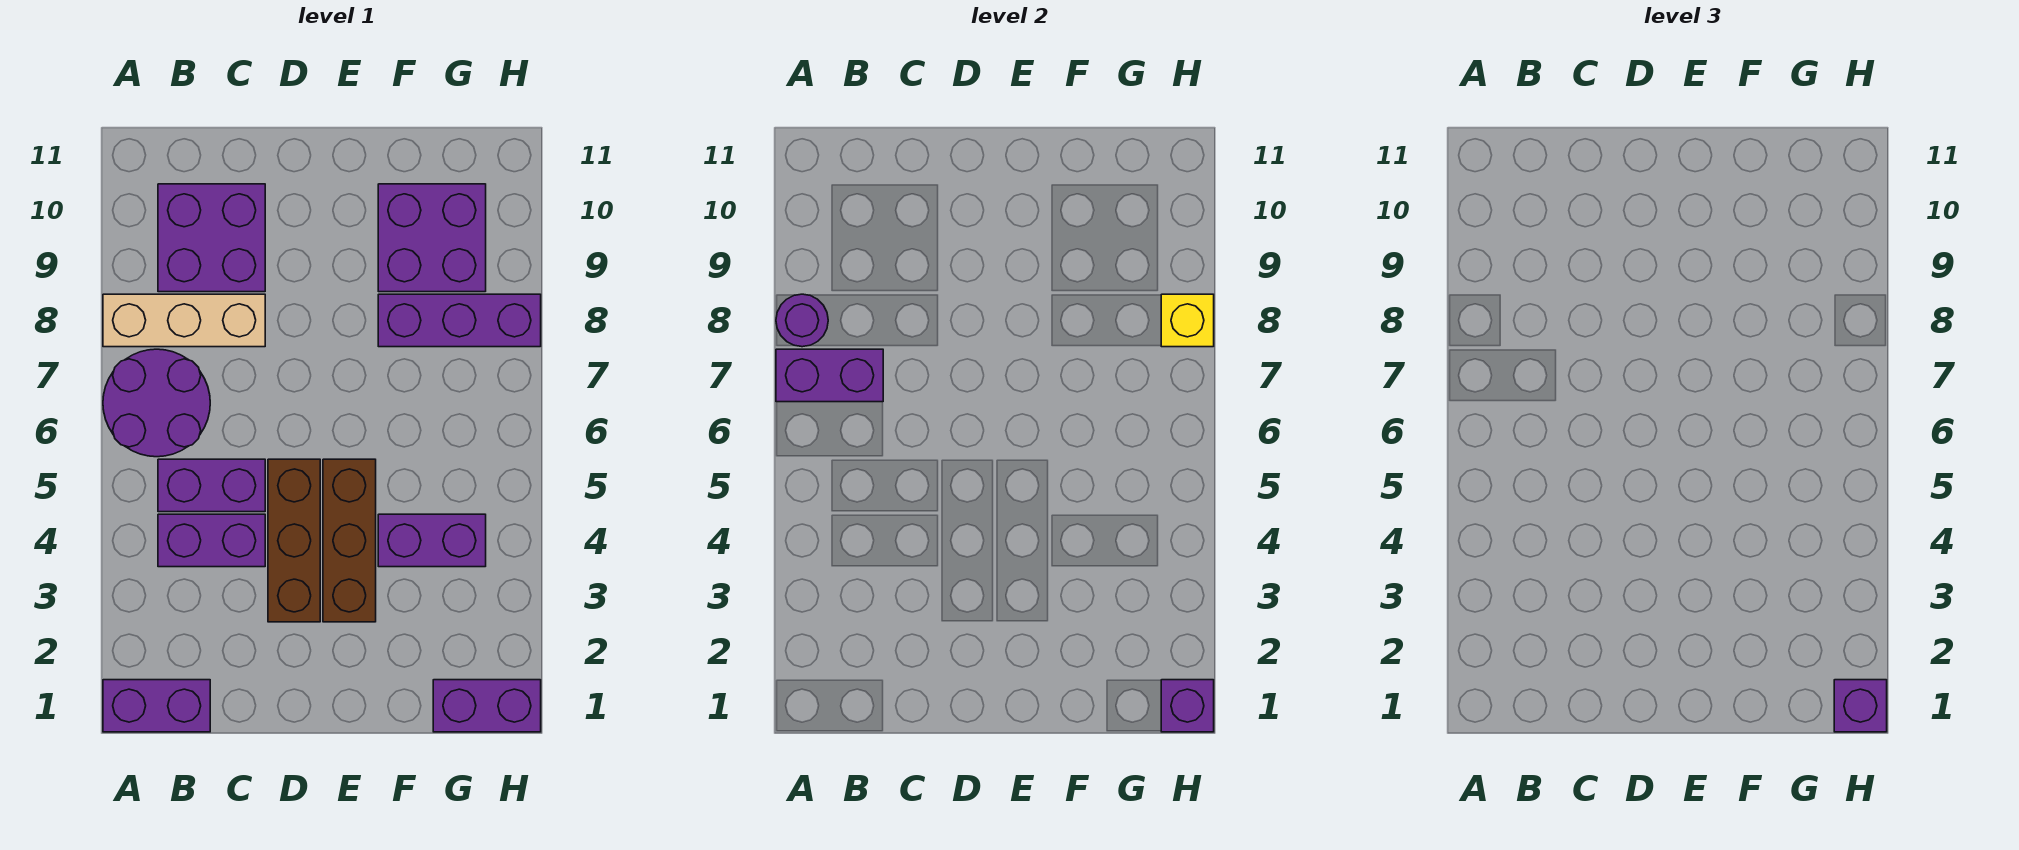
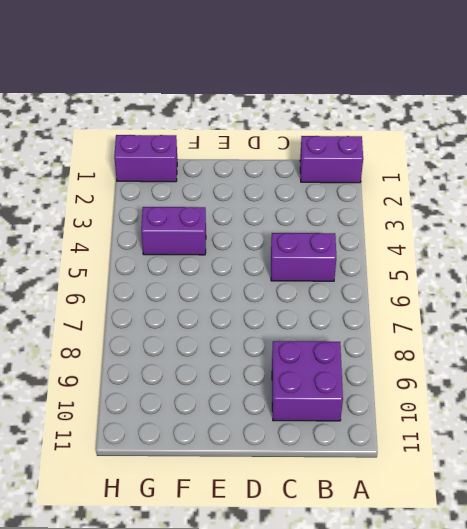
none -> purple 2x2 round brick [103,349,210,457]
none -> tan 1x3 brick [103,294,265,347]
none -> purple 1x2 brick [158,514,265,567]

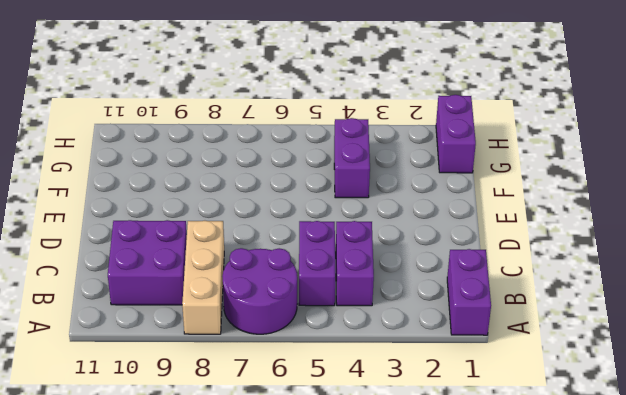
none -> brown 1x3 brick [268,459,320,622]
none -> brown 1x3 brick [323,459,376,622]
none -> purple 1x3 brick [378,294,541,347]

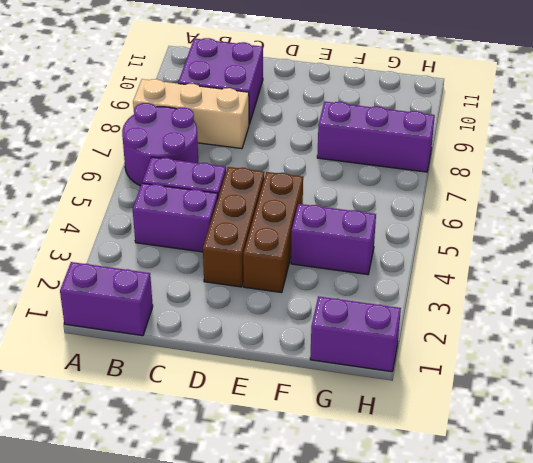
none -> purple 2x2 brick [378,184,486,292]
none -> purple 1x2 brick [776,349,883,402]
none -> purple 1x1 round brick [776,294,828,347]

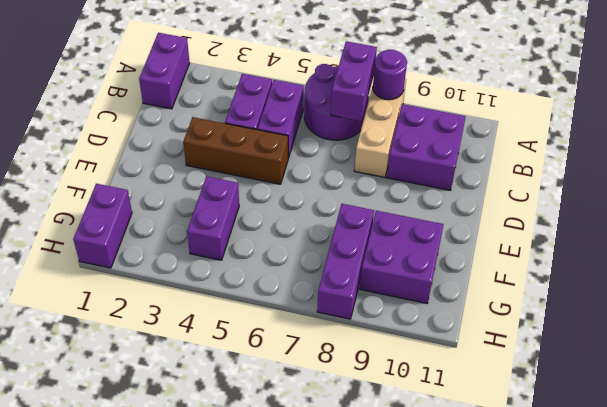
none -> brown 1x3 brick [323,459,376,622]
none -> purple 1x1 brick [1161,680,1214,732]
none -> yellow 1x1 brick [1161,294,1214,347]

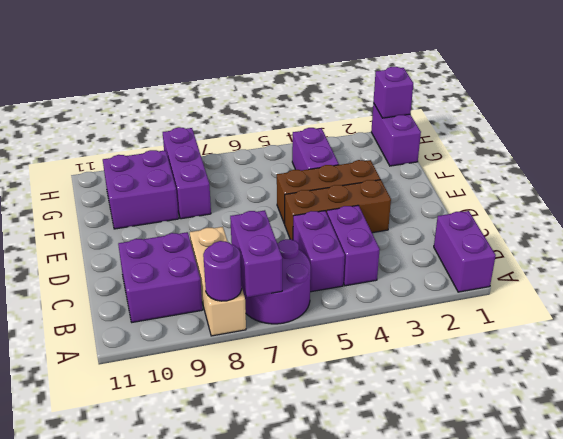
none -> yellow 1x1 brick [1161,294,1214,347]
none -> purple 1x1 brick [1834,680,1887,732]

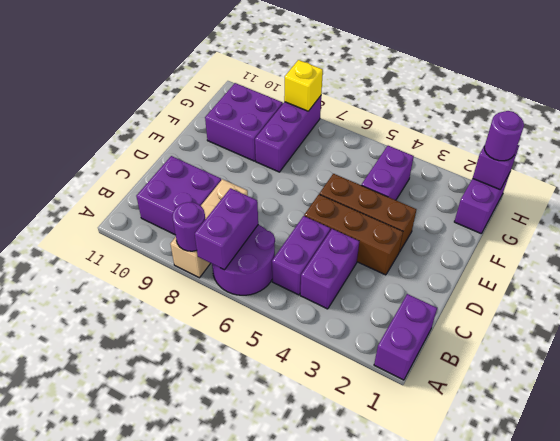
purple 1x1 round brick [484,111,524,161] -> purple 1x1 brick [1834,680,1887,732]

